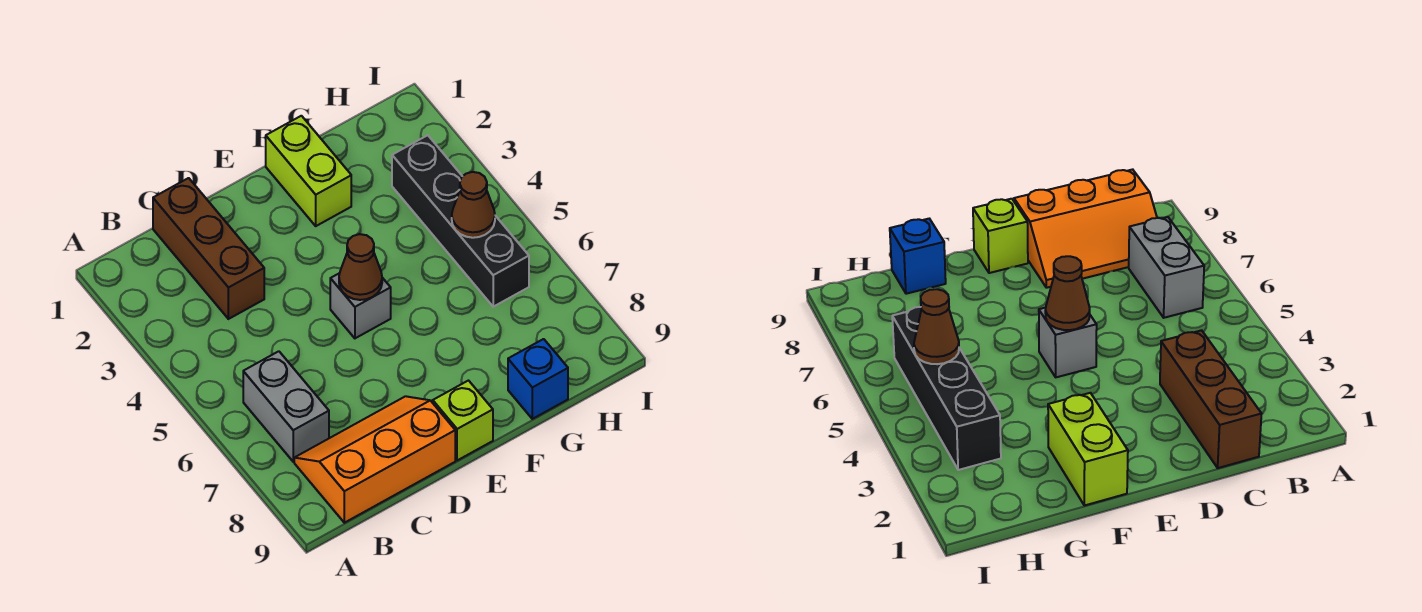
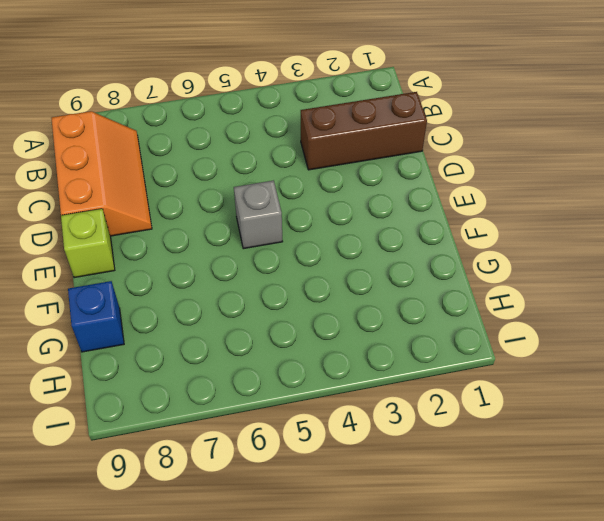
none -> grey 1x2 brick [243,351,329,462]
none -> lime 1x2 brick [266,116,351,226]

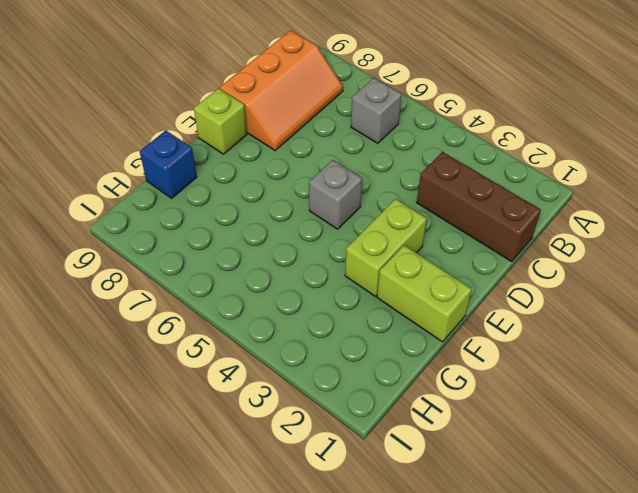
grey 1x1 brick [351,78,402,143] -> grey 1x2 brick [243,351,329,462]
lime 1x2 brick [345,199,427,296] -> none
none -> black 1x4 brick [392,135,529,307]
none -> brown 1x1 cone [339,234,382,300]

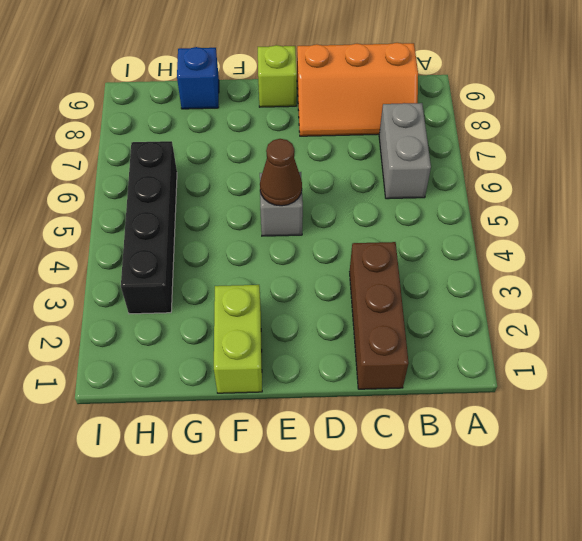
none -> brown 1x1 cone [452,172,495,238]

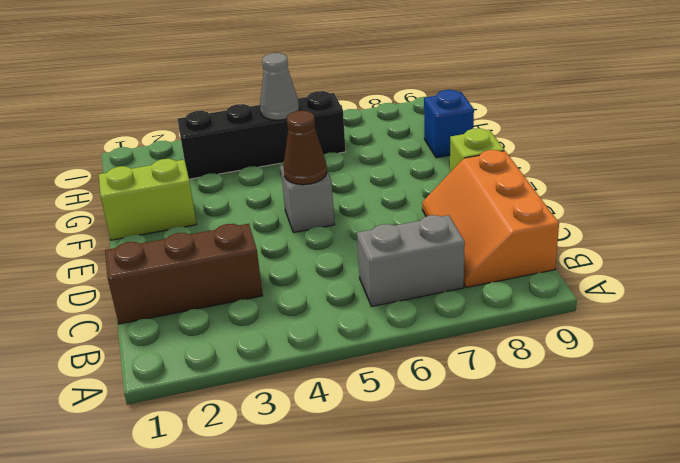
grey 1x1 cone [260,53,299,120] -> brown 1x1 cone [452,172,495,238]

